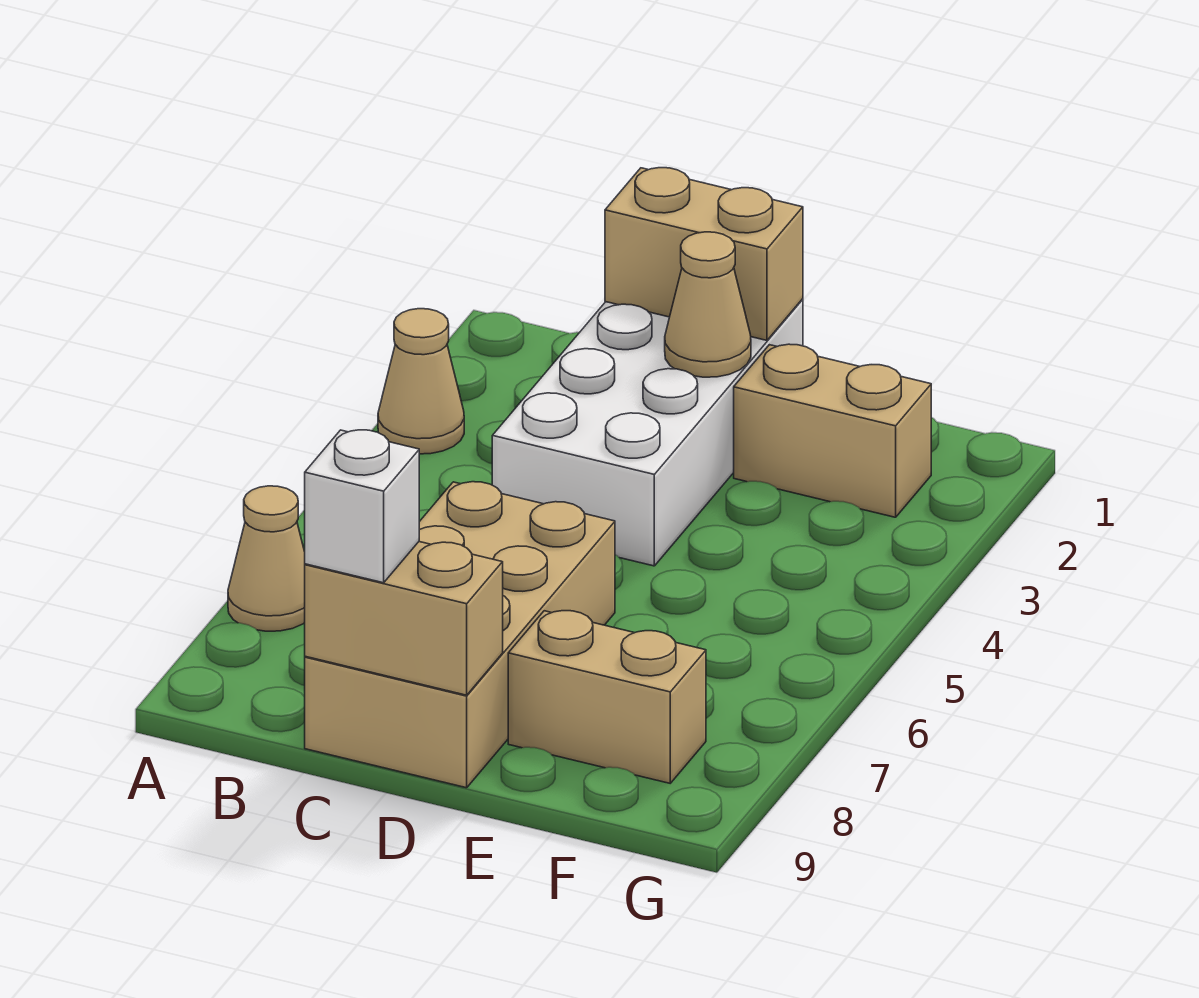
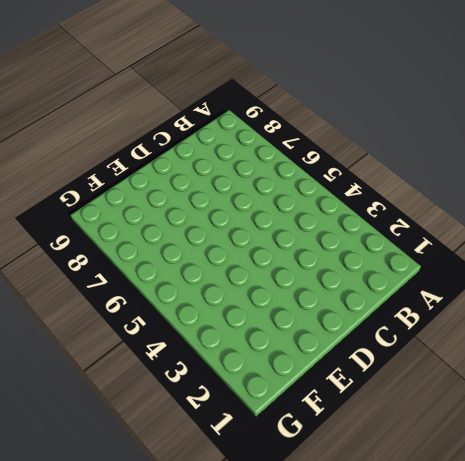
none -> tan 1x1 cone [378,309,464,454]
none -> tan 1x1 cone [228,486,305,631]

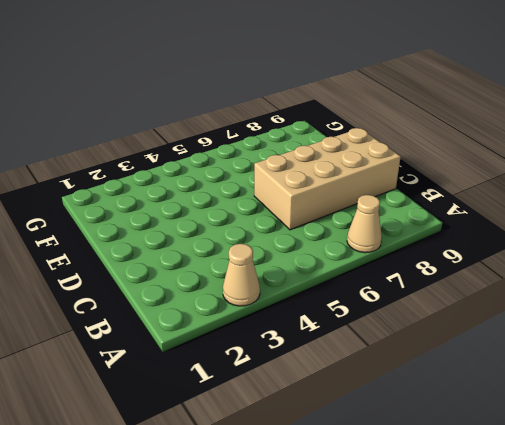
none -> white 2x4 brick [492,299,803,566]
none -> tan 1x2 brick [734,344,931,517]

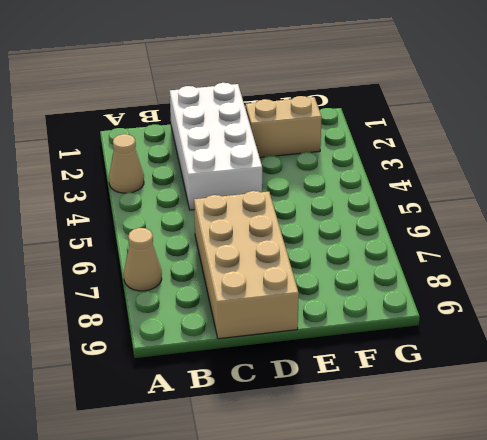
none -> tan 1x2 brick [508,611,706,783]
none -> tan 1x2 brick [605,168,803,340]

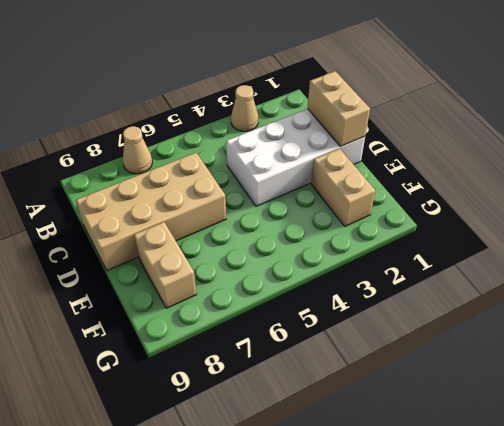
none -> tan 1x2 brick [305,542,503,695]
none -> tan 1x1 cone [665,232,751,377]

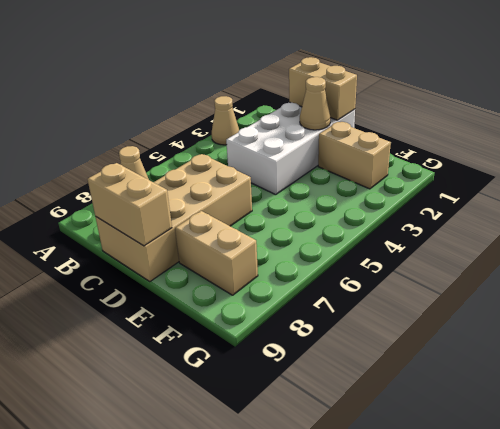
none -> white 1x1 brick [305,430,419,583]

